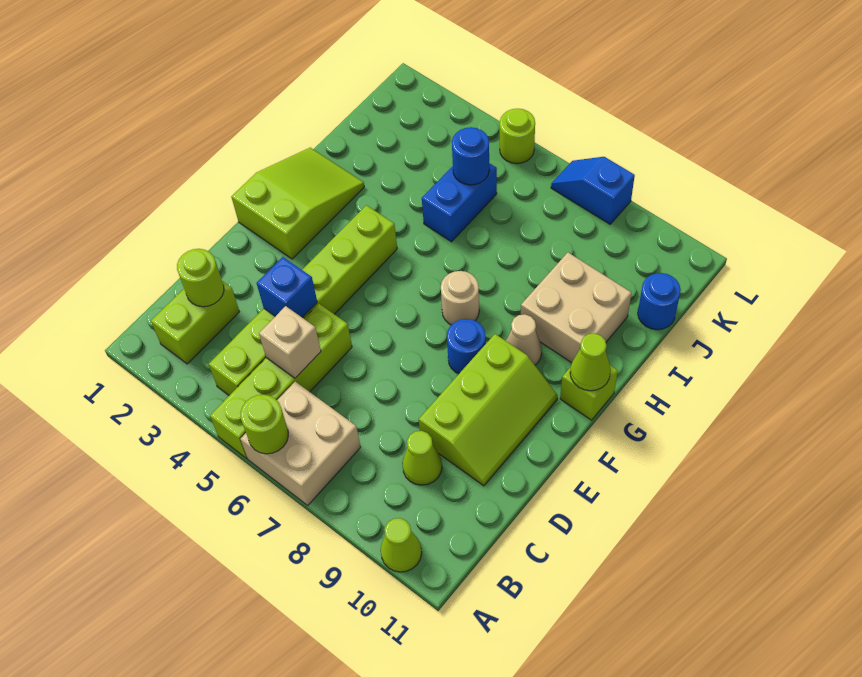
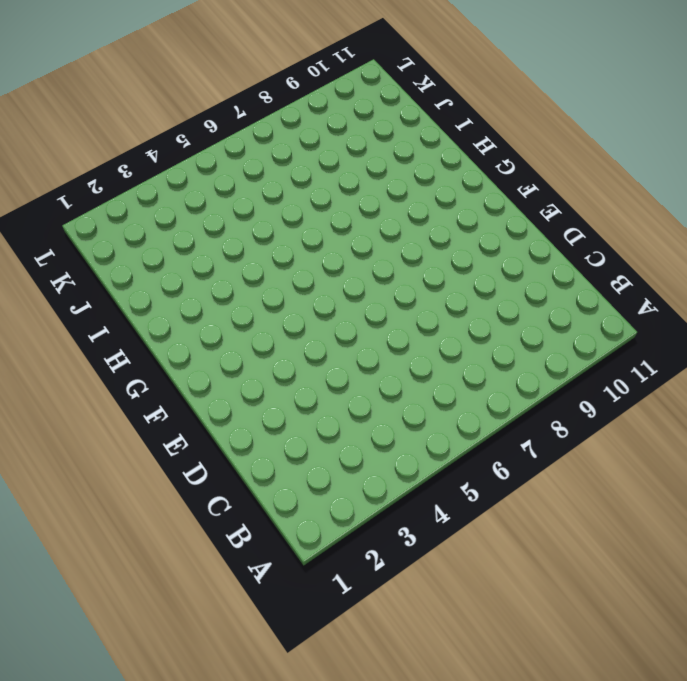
none -> lime 1x4 brick [210,304,352,458]
none -> tan 2x2 brick [240,381,361,505]
none -> lime 1x1 cone [381,518,422,572]

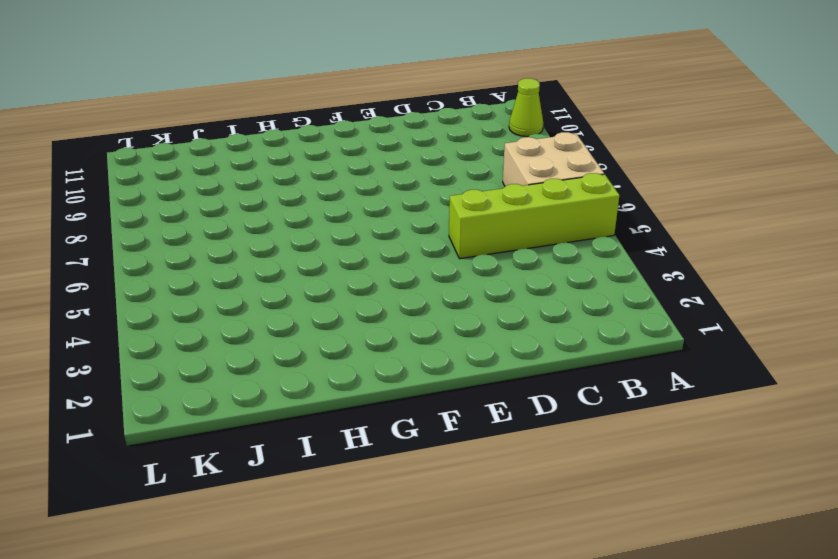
none -> lime 1x2 brick [151,281,239,364]
none -> lime 1x6 brick [209,205,397,395]
none -> lime 1x1 cone [402,431,442,485]

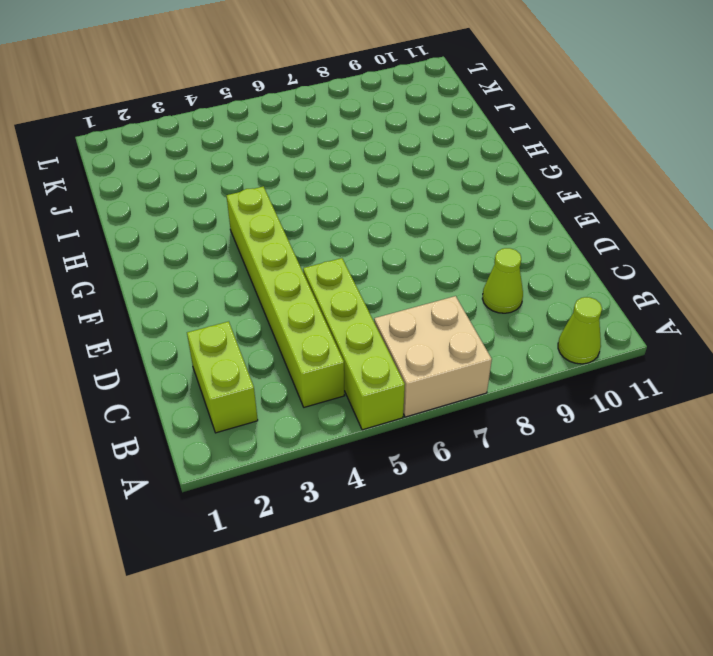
none -> lime 2x3 slope [419,334,558,486]
none -> lime 2x3 slope [231,148,364,259]
none -> blue 1x1 round brick [447,319,486,374]

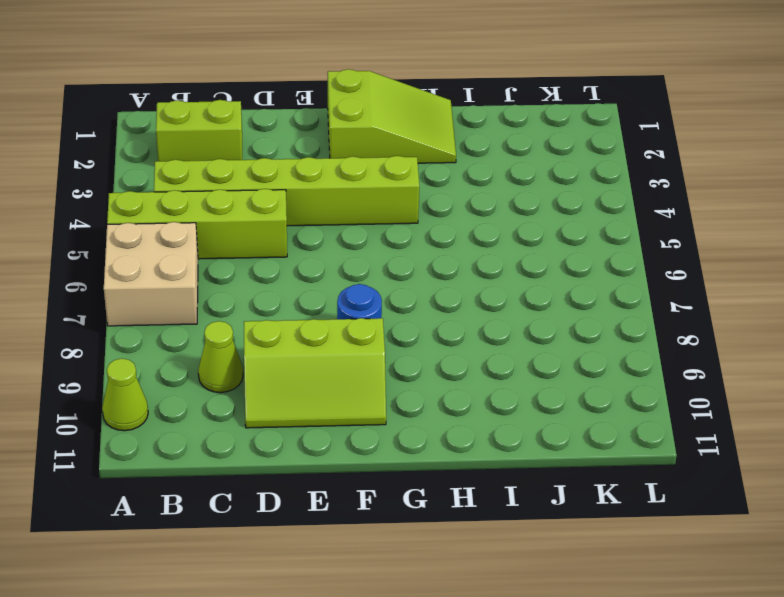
none -> tan 1x1 round brick [441,271,479,325]
none -> tan 1x1 cone [506,315,542,365]
none -> lime 1x1 brick [560,366,618,420]

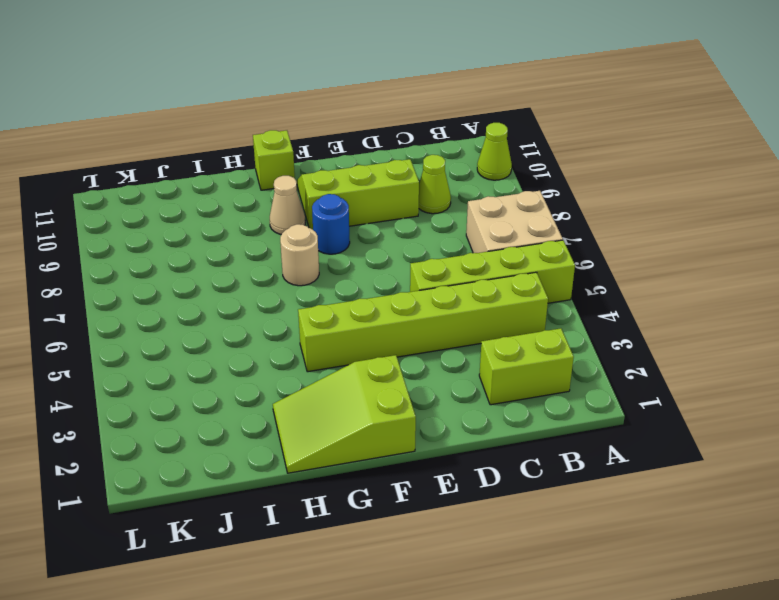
none -> tan 2x2 brick [521,253,632,363]
none -> blue 1x2 brick [422,163,497,242]
none -> blue 1x1 round brick [638,273,681,330]

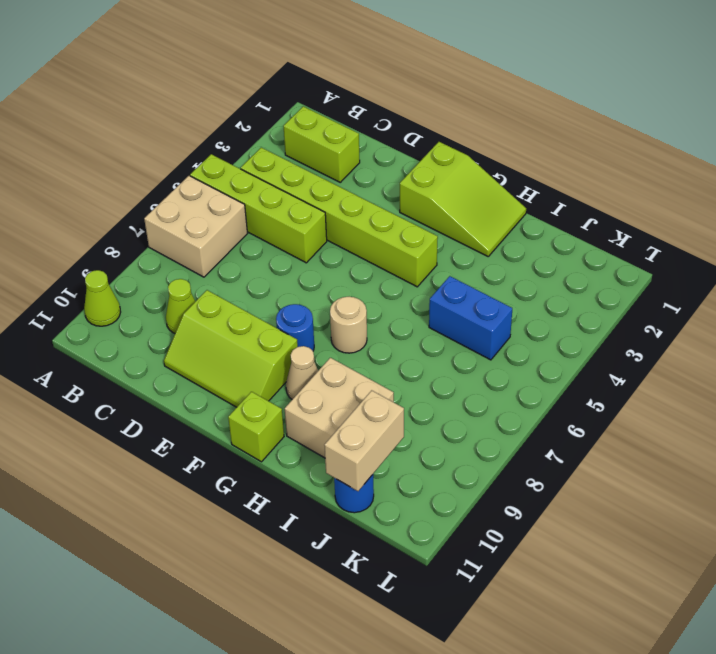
tan 1x2 brick [325,390,404,491] -> none
none -> lime 1x1 round brick [500,109,535,164]
none -> blue 1x2 slope [551,157,635,224]
none -> lime 1x1 round brick [240,395,288,454]

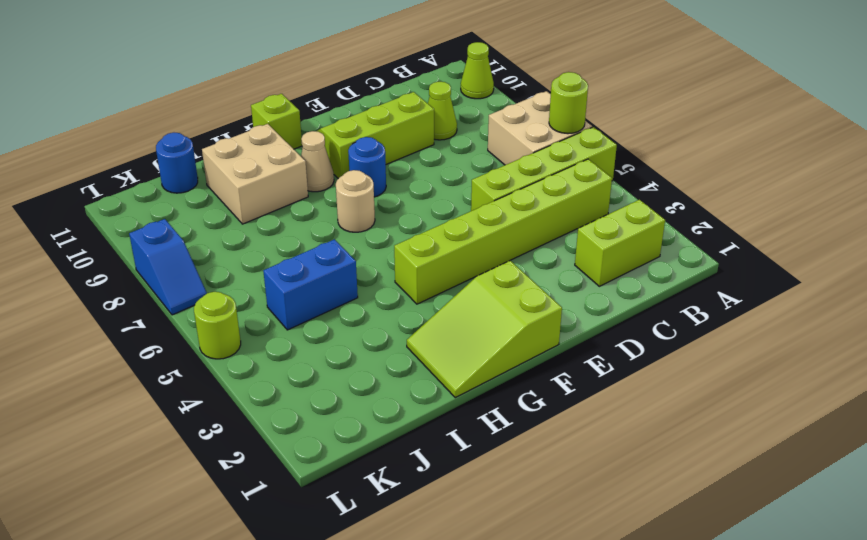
none -> lime 1x1 round brick [177,249,224,307]
none -> tan 1x1 brick [259,306,321,378]
none -> blue 1x1 brick [257,257,317,318]

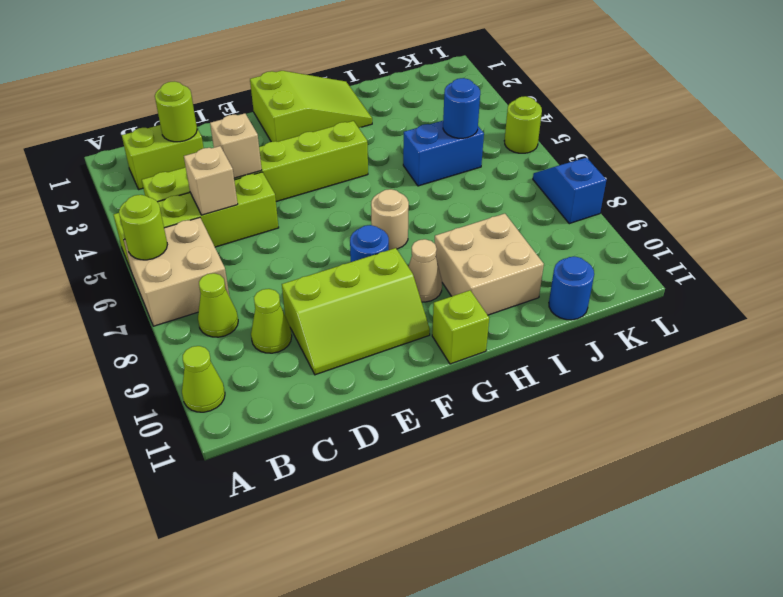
lime 1x1 cone [198,273,238,337] -> lime 1x1 cone moved to [570,333,611,391]
tan 1x1 brick [210,113,262,178] -> blue 1x1 brick [257,257,317,318]

